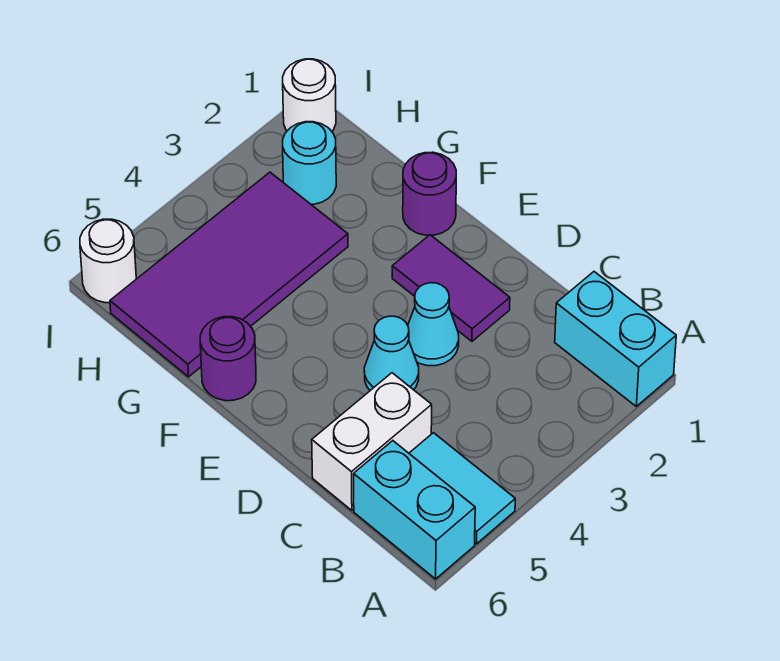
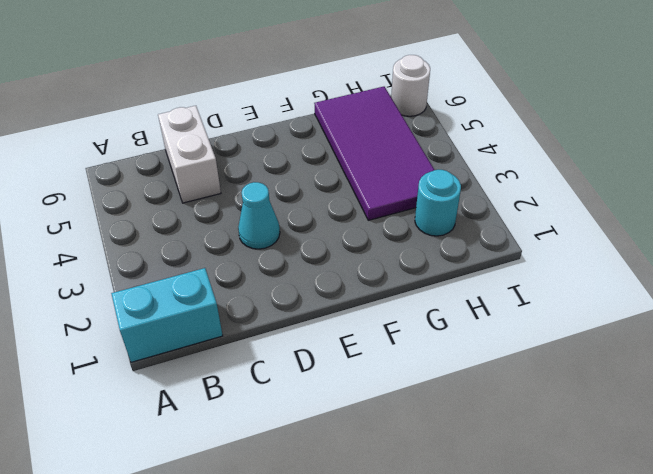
none -> cyan 1x2 tile [409,433,515,544]
none -> cyan 1x2 brick [354,441,475,579]
none -> purple 1x2 tile [392,235,510,341]

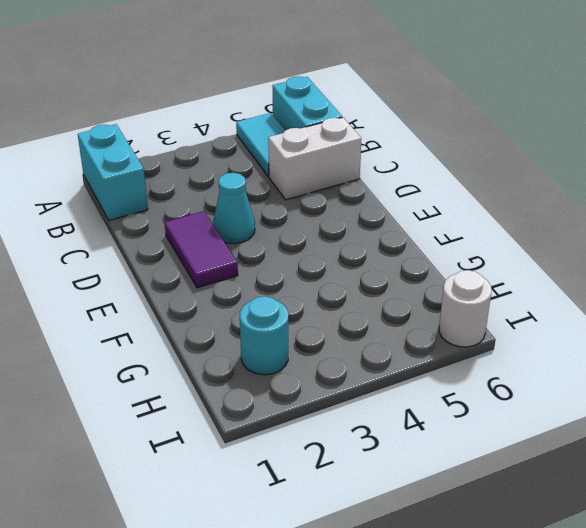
none -> cyan 1x1 cone [364,316,419,390]
none -> purple 1x1 round brick [403,152,456,235]
none -> purple 1x1 round brick [200,317,256,401]

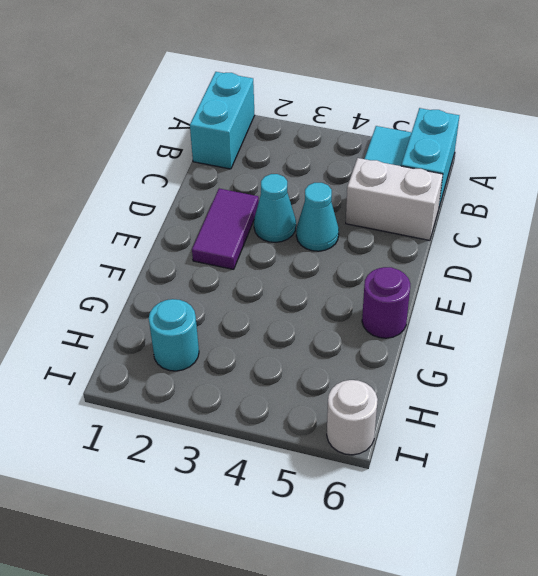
none -> purple 1x1 round brick [403,152,456,235]
none -> purple 2x4 tile [110,172,348,377]
none -> white 1x1 round brick [283,59,336,131]

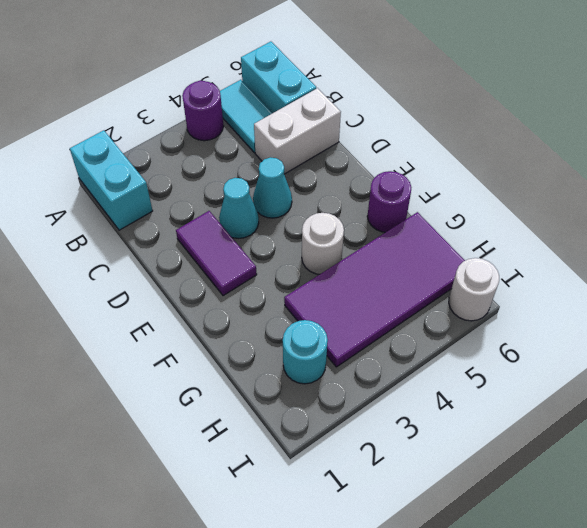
purple 1x1 round brick [182,81,223,141] -> purple 1x1 round brick moved to [403,152,456,235]
white 1x1 round brick [302,213,344,274] -> white 1x1 round brick moved to [283,59,336,131]

